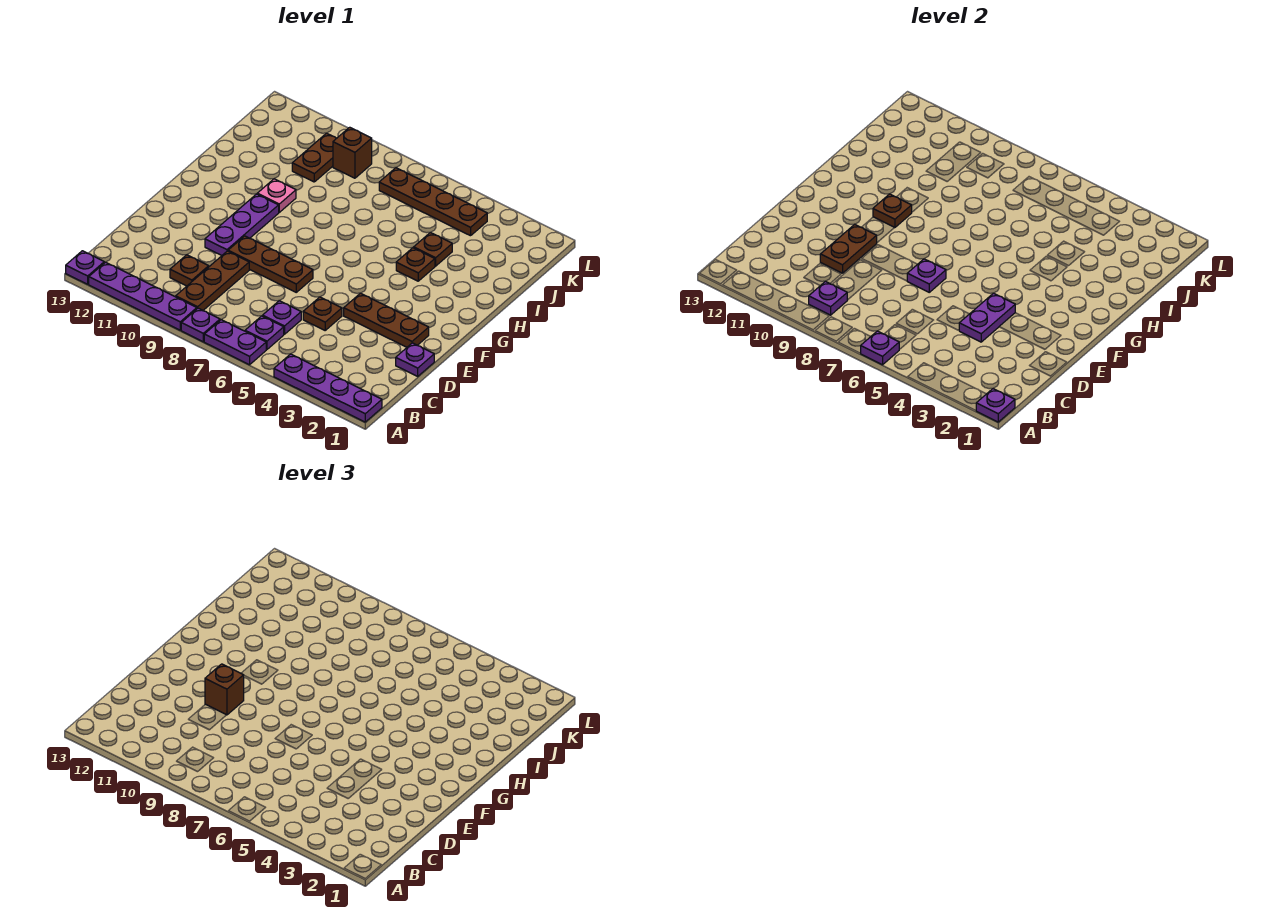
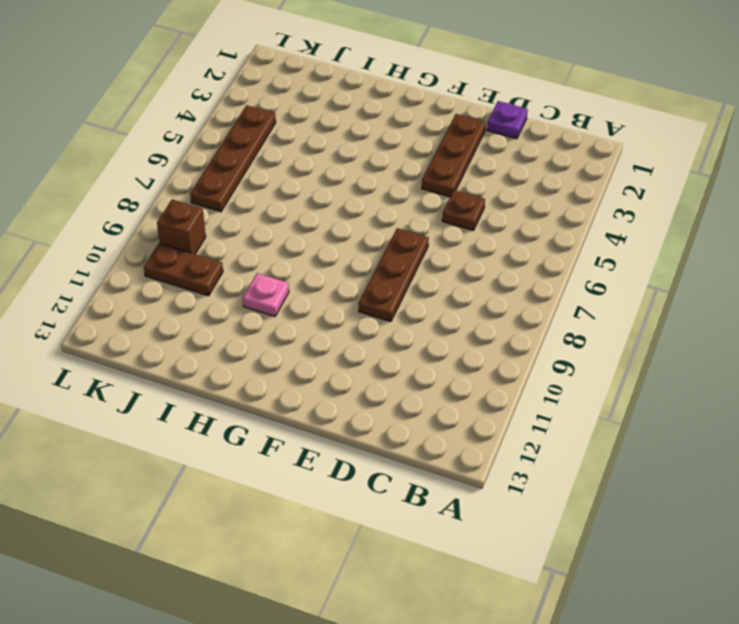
none -> purple 1x4 plate [274,354,382,422]
none -> purple 1x2 plate [204,320,266,365]
none -> purple 1x1 plate [181,308,220,342]

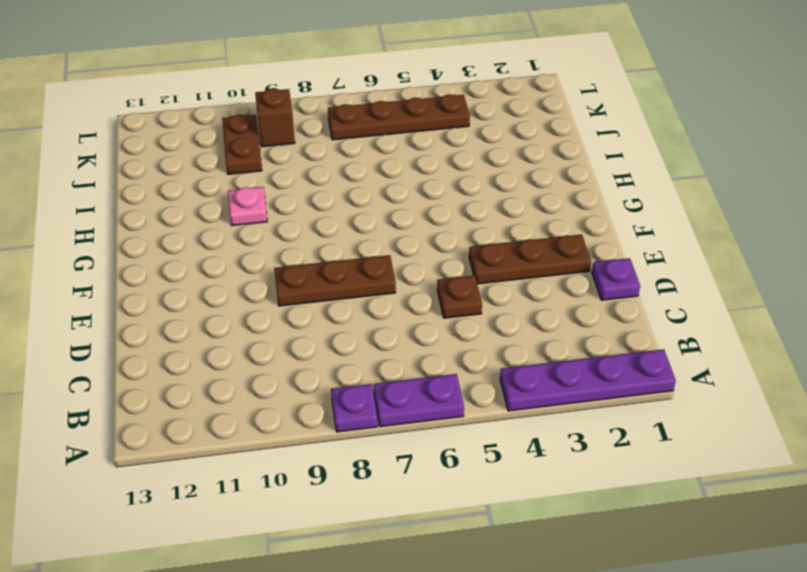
none -> purple 1x4 plate [89,262,197,330]
none -> purple 1x1 plate [66,251,104,284]
none -> purple 1x1 plate [245,316,284,349]

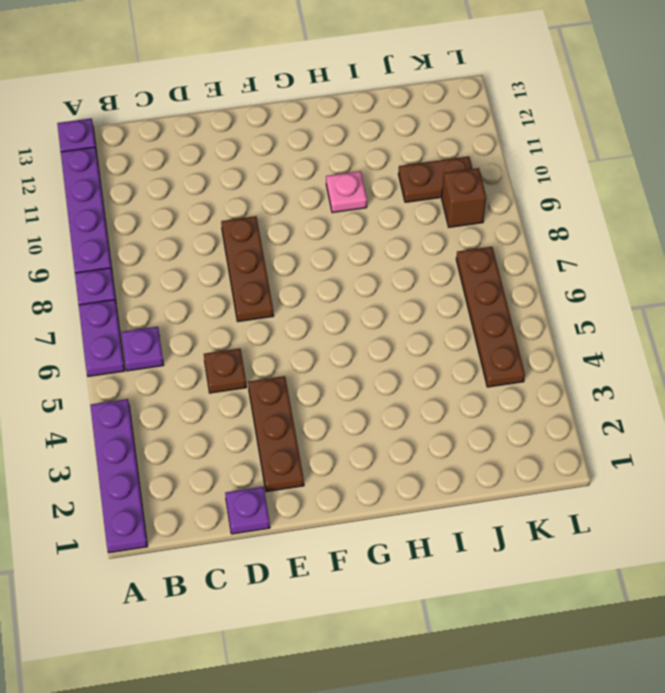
none -> brown 1x3 plate [176,251,249,310]
none -> purple 1x1 plate [263,301,301,334]
none -> brown 1x1 plate [170,255,209,286]

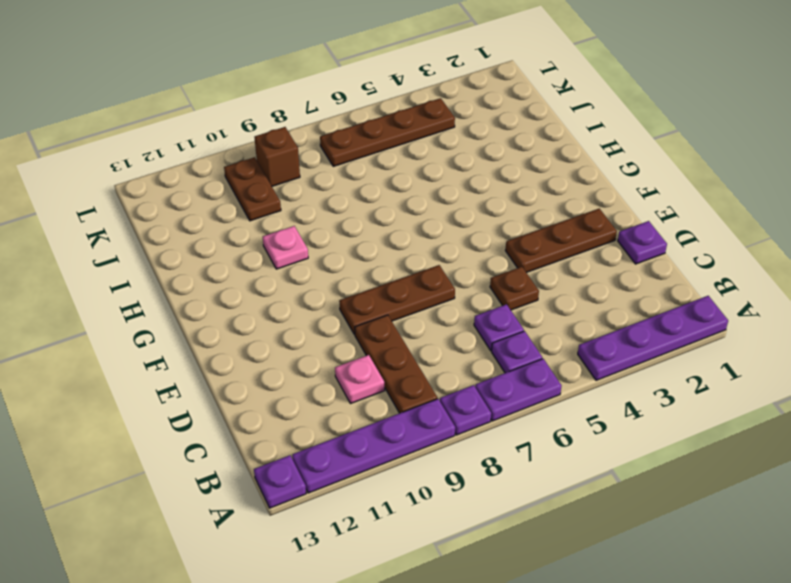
pink 1x1 plate [335,355,385,404] -> brown 1x1 plate [170,255,209,286]
none -> purple 1x3 plate [205,194,279,255]
none -> brown 1x1 plate [396,248,435,281]
none -> brown 1x1 plate [414,233,452,266]

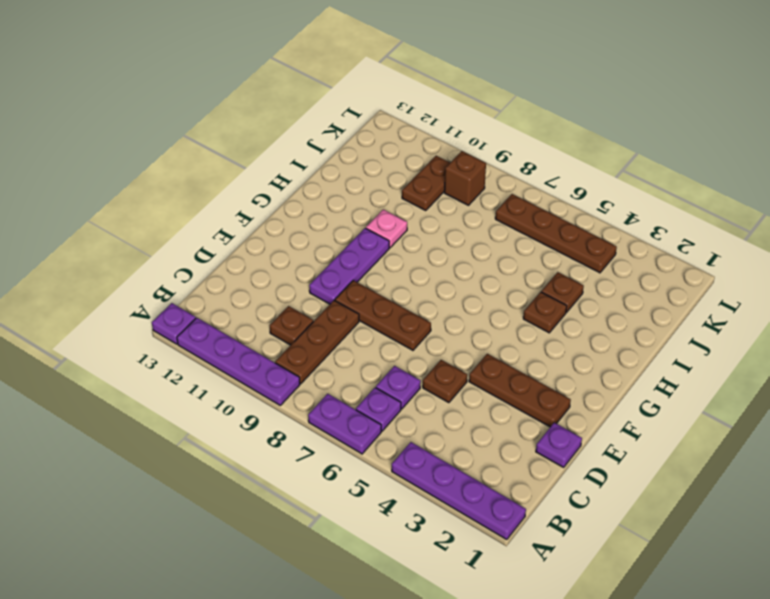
none -> purple 1x1 plate [181,308,220,342]
none -> purple 1x1 plate [976,389,1015,422]
none -> purple 1x1 plate [860,331,899,365]

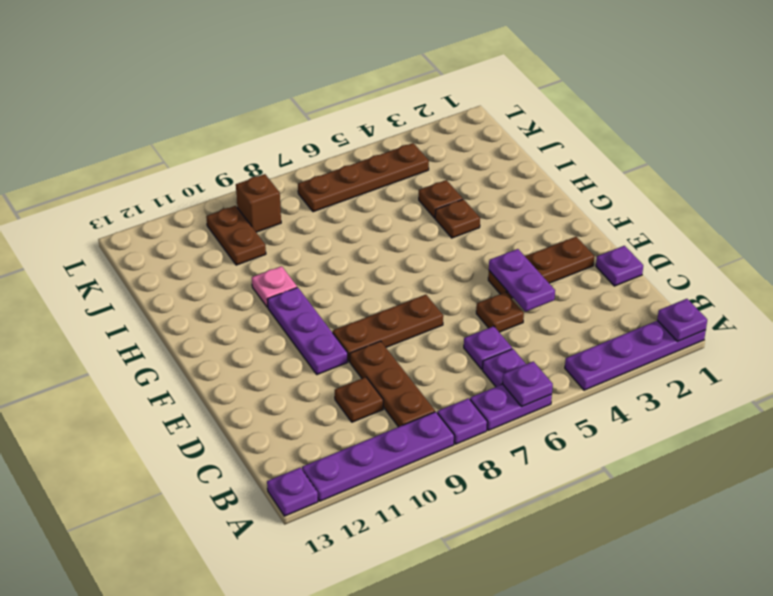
none -> purple 1x1 plate [809,282,847,315]
none -> brown 1x2 plate [820,224,877,273]
none -> purple 1x1 plate [907,259,946,292]

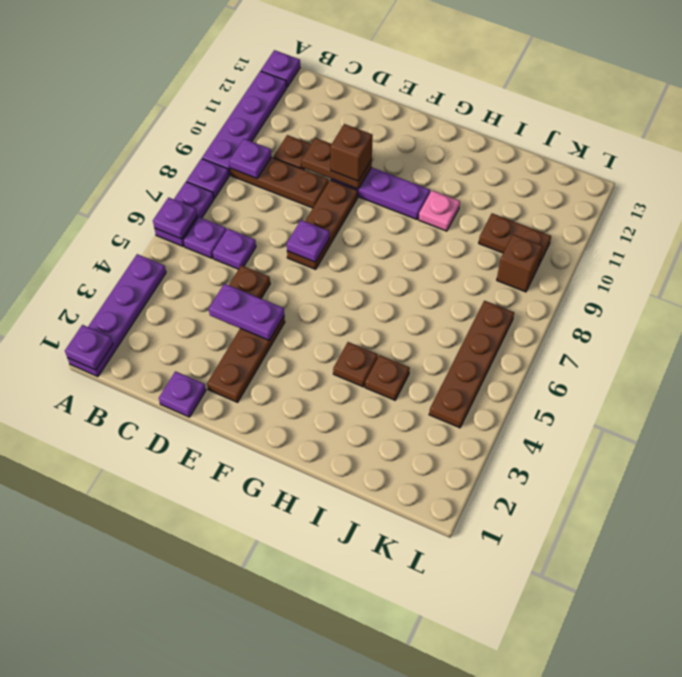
none -> brown 1x1 plate [873,194,912,228]

